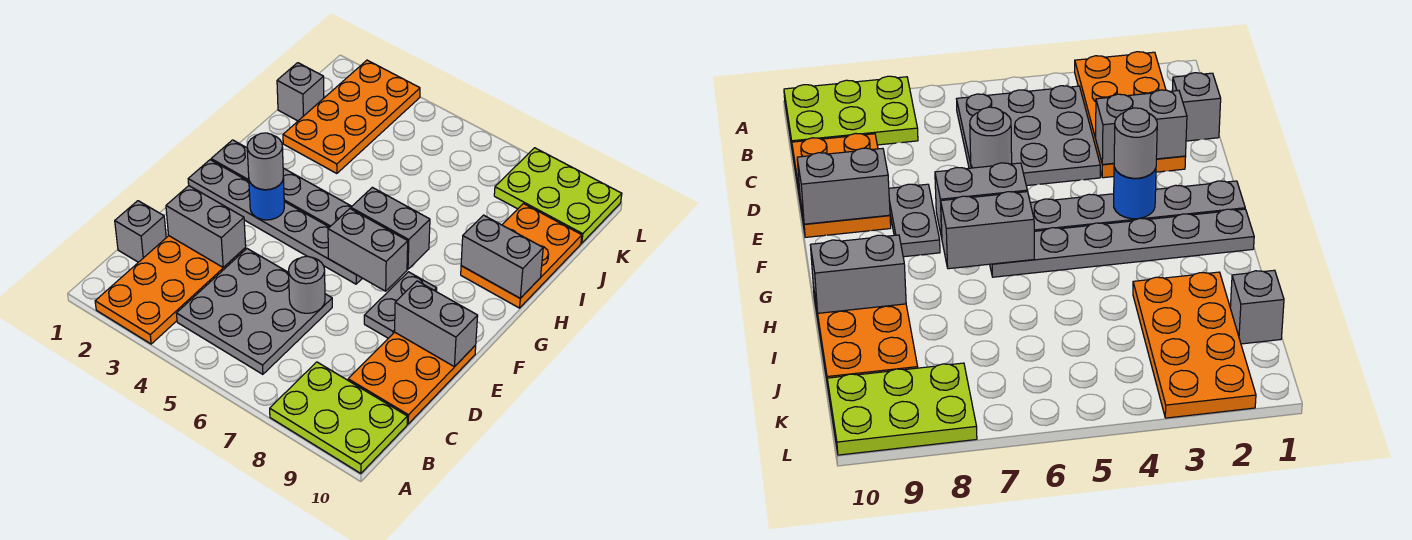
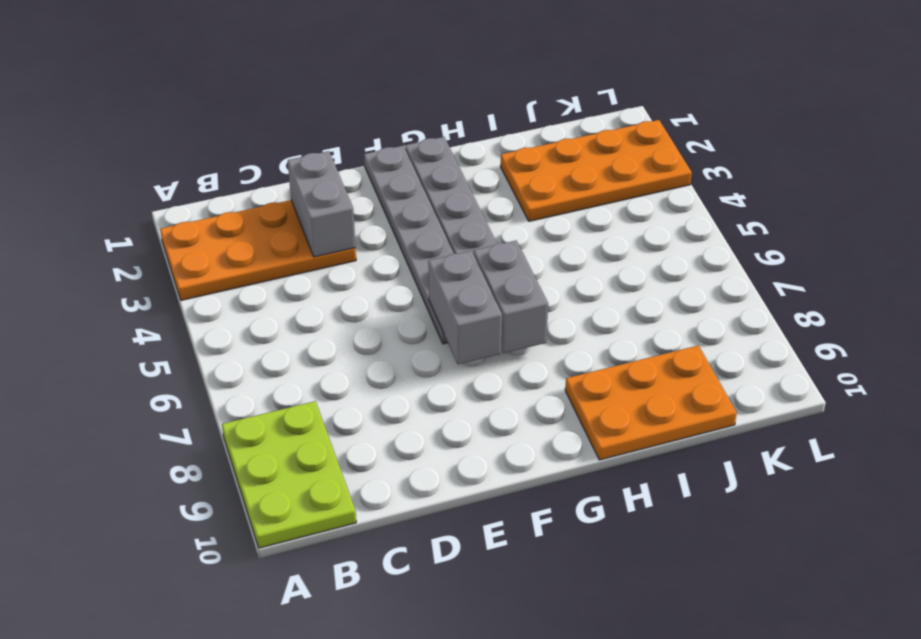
none -> grey 3x3 plate [176,249,332,374]
none -> grey 1x1 brick [115,201,166,262]
none -> orange 2x3 plate [348,332,476,424]

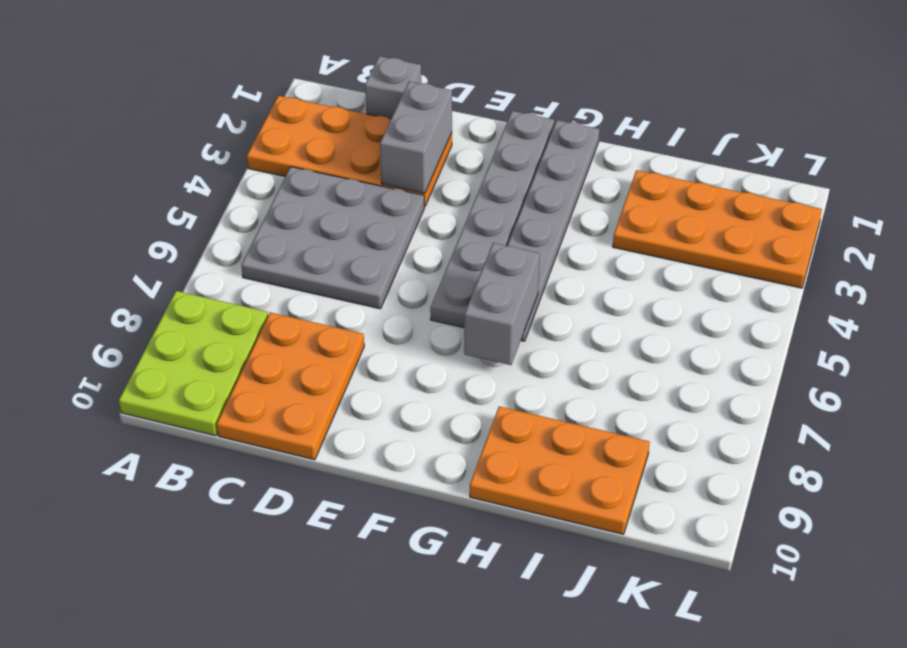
orange 2x3 plate [217,312,364,460] -> orange 2x3 plate turned to [348,332,476,424]
none -> grey 1x2 plate [364,272,437,338]
none -> grey 1x1 brick [277,63,324,121]
none -> lime 2x3 plate [494,148,622,243]

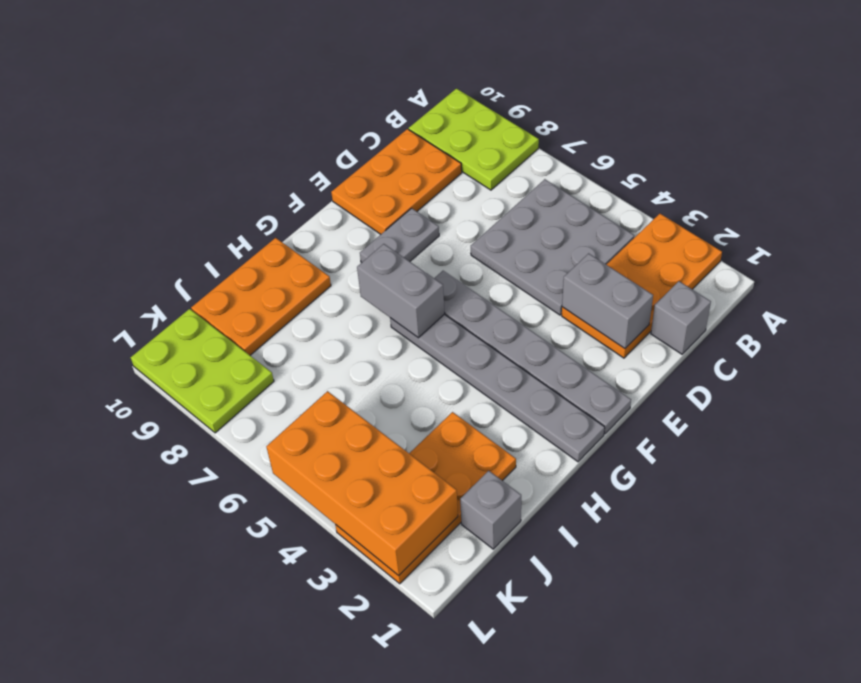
orange 2x4 brick [266,391,458,576] -> none
none -> grey 1x1 round brick [289,256,325,313]
none -> grey 1x2 brick [395,281,478,367]
none -> blue 1x1 round brick [249,178,284,220]

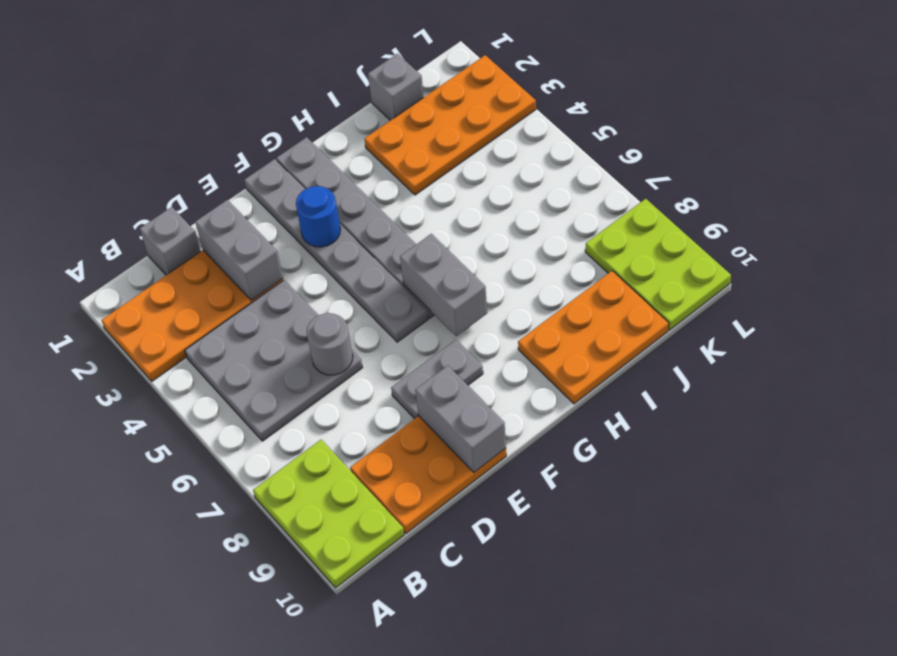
none -> grey 1x2 brick [328,209,408,291]
none -> grey 1x2 brick [461,215,543,298]
none -> grey 1x1 round brick [247,133,283,190]

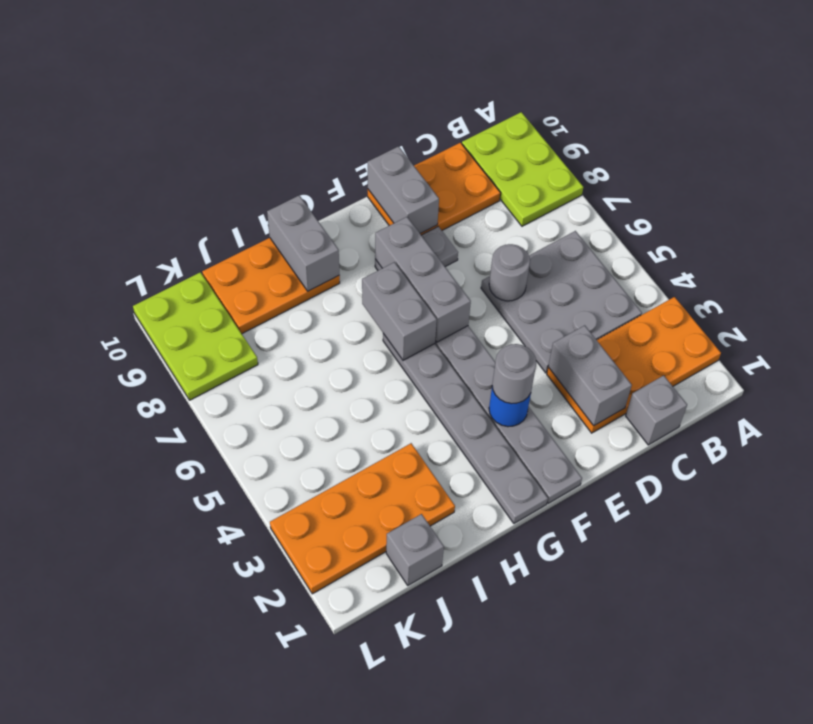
grey 1x3 brick [375,217,471,342] -> grey 1x2 brick [328,209,408,291]

